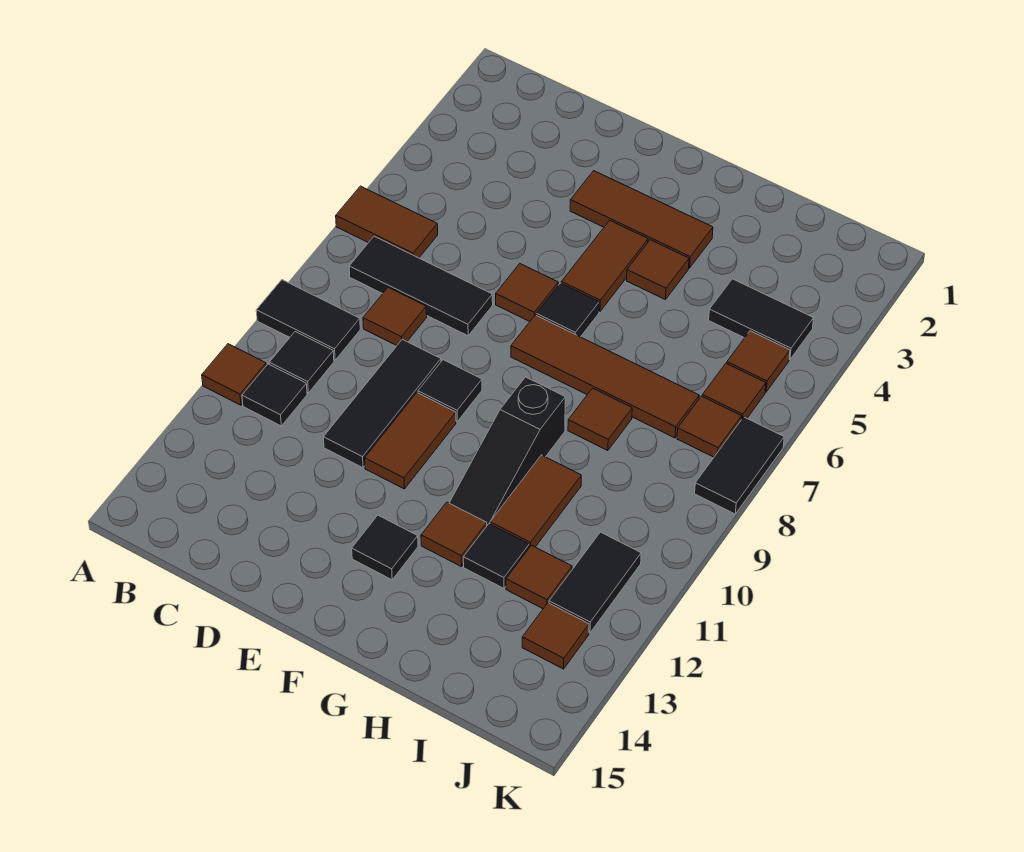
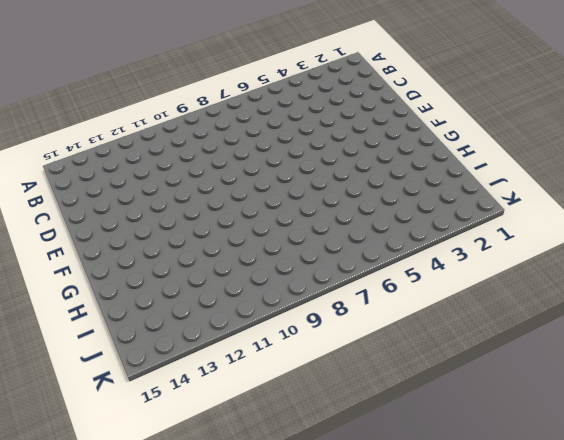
none -> brown 1x2 tile [336,186,438,258]
none -> black 1x2 tile [256,280,360,360]
none -> brown 1x1 tile [202,344,266,405]
none -> black 1x3 tile [349,236,493,336]

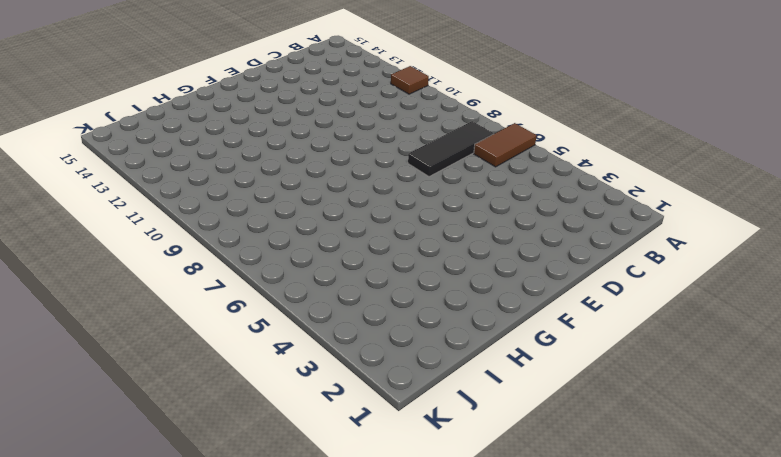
none -> black 1x2 tile [256,280,360,360]
none -> black 1x1 tile [269,332,334,393]
none -> black 1x1 tile [242,364,307,426]
none -> brown 1x1 tile [363,287,427,345]

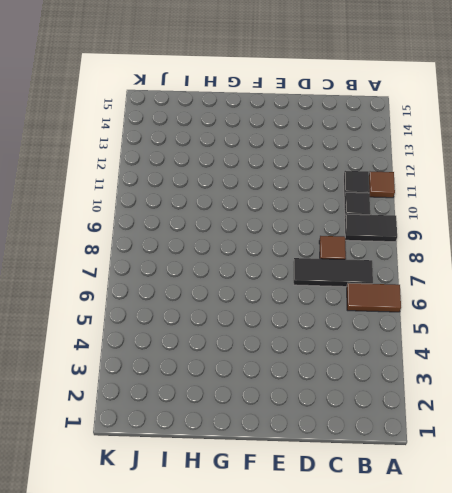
none -> black 1x3 tile [323,339,441,468]
none -> brown 1x3 tile [570,171,713,268]
none -> brown 1x1 tile [496,264,558,322]
none -> black 1x1 tile [418,360,482,421]

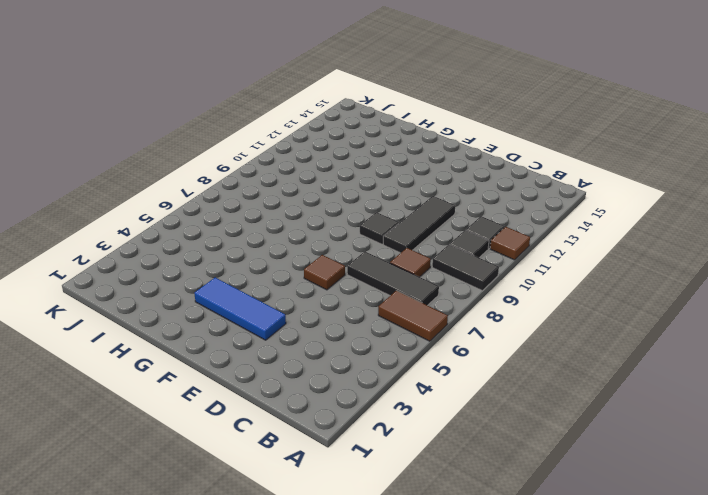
blue 1x3 tile [194,278,286,340] -> brown 1x3 tile [570,171,713,268]
none -> brown 1x2 tile [365,393,456,489]
none -> brown 1x2 tile [561,220,648,312]
none -> black 1x1 tile [536,283,599,337]
none -> brown 1x4 tile [511,315,699,438]

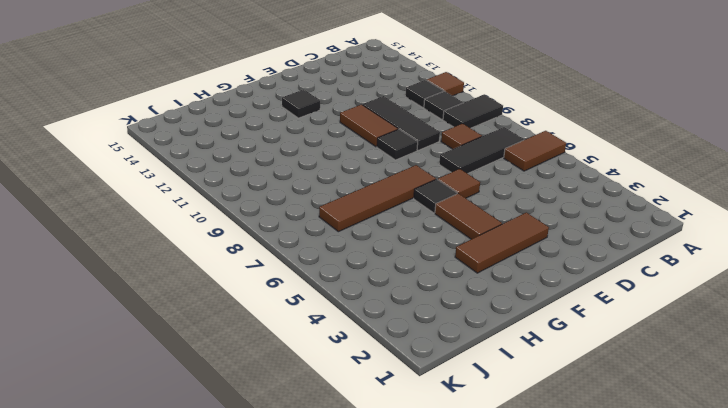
none -> brown 1x1 tile [627,240,689,300]
none -> black 1x3 slope [449,377,565,525]
none -> brown 1x1 tile [421,502,487,567]
none -> brown 1x1 tile [568,388,632,451]

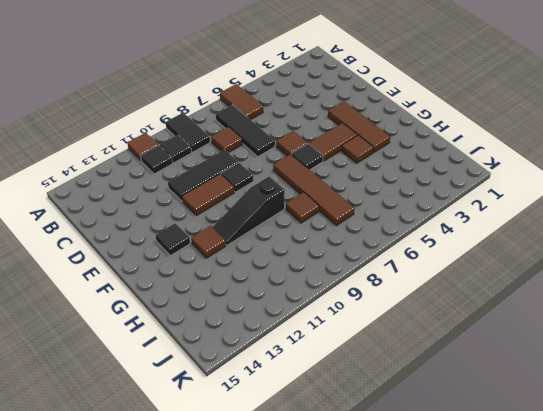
none -> brown 1x2 tile [490,455,581,548]
none -> black 1x1 tile [463,524,529,588]
none -> black 1x2 tile [709,279,814,360]
none -> brown 1x1 tile [506,545,572,609]

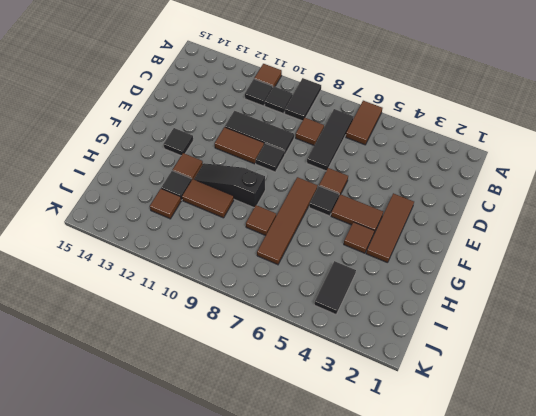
none -> brown 1x1 tile [727,331,790,392]
none -> brown 1x1 tile [702,364,766,420]
none -> brown 1x1 tile [677,396,742,457]
none -> black 1x2 tile [549,532,641,633]

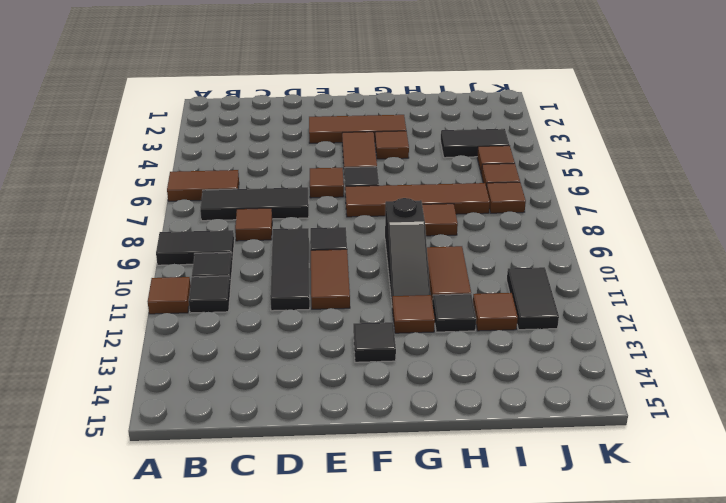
none -> brown 1x1 tile [522,603,589,669]
none -> black 1x2 tile [695,417,784,514]

